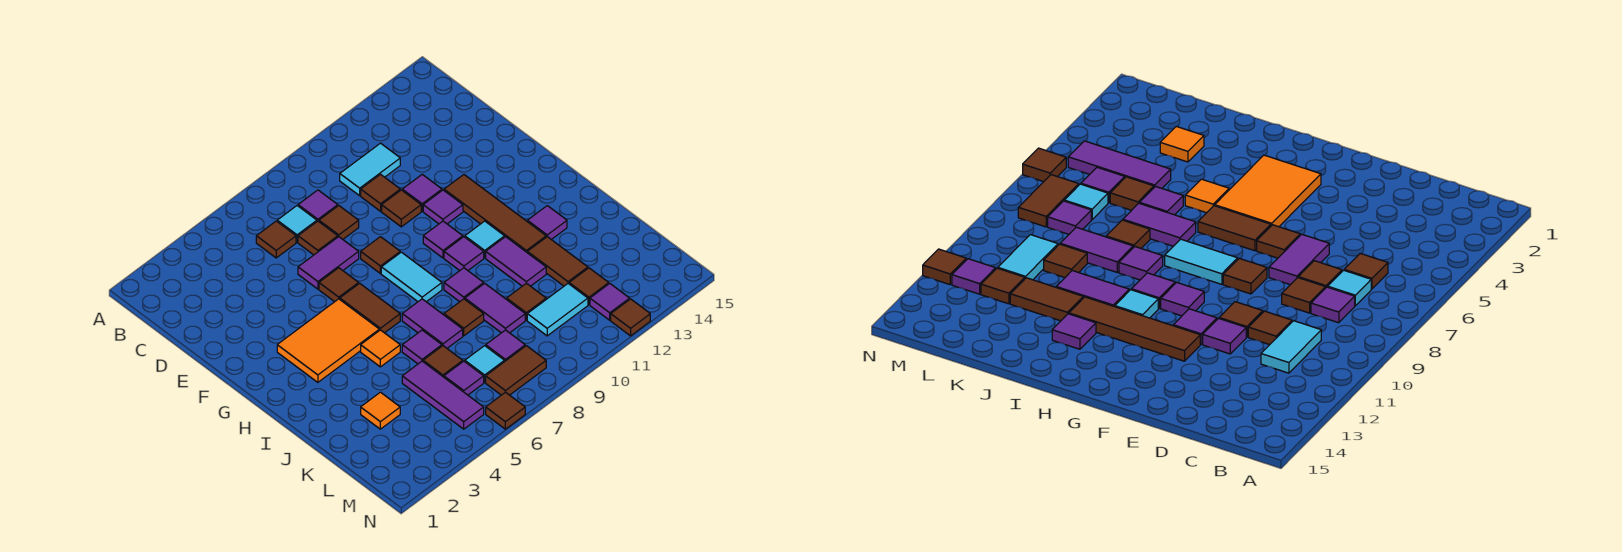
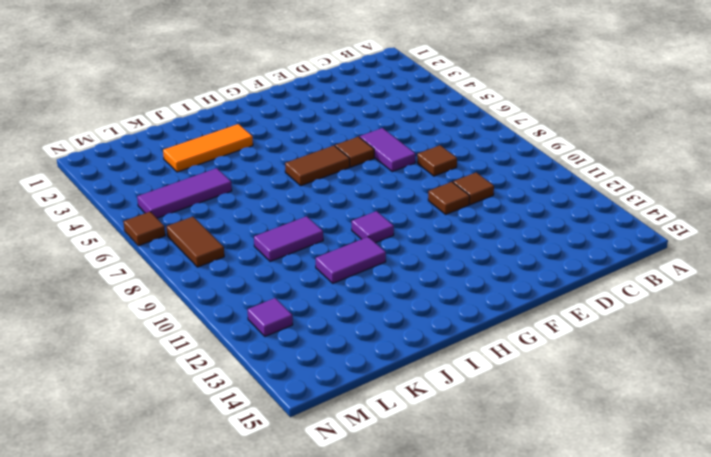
orange 1x3 tile [163,124,253,172] -> orange 1x1 tile [361,392,400,429]
none -> brown 1x1 tile [256,221,296,258]
none -> cyan 1x1 tile [277,206,317,242]
none -> purple 1x1 tile [298,190,338,221]
none -> cyan 1x2 tile [340,143,400,196]

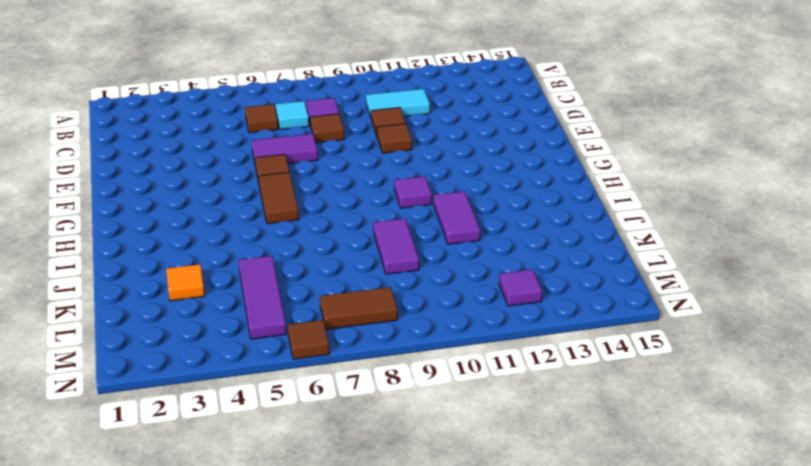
none -> brown 1x1 tile [298,221,338,255]
none -> purple 1x1 tile [402,174,442,211]
none -> brown 1x1 tile [361,237,400,273]
none -> purple 1x1 tile [423,190,463,224]

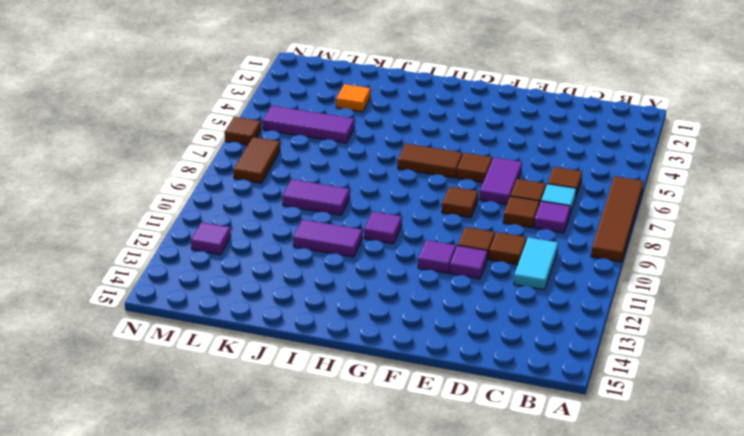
brown 1x4 tile [591,176,643,262] -> brown 1x4 tile turned to [444,175,546,252]
none -> orange 2x3 tile [277,299,379,382]
none -> cyan 1x2 tile [381,252,442,302]
none -> purple 1x1 tile [423,221,463,258]
none -> cyan 1x1 tile [465,221,505,258]

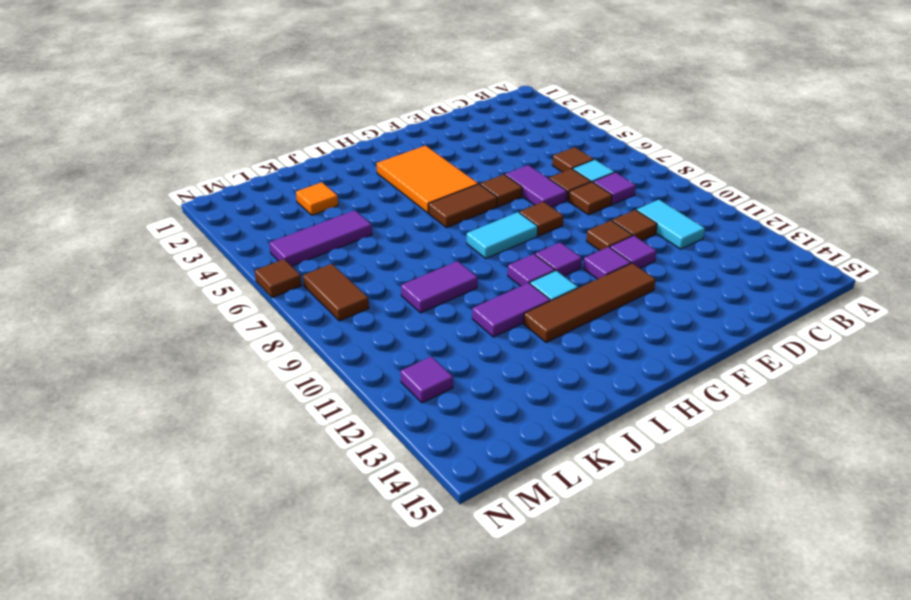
none -> orange 1x1 tile [361,330,400,367]
none -> purple 1x2 tile [402,299,463,348]
none -> purple 1x1 tile [444,268,484,302]
none -> purple 1x1 tile [527,206,567,240]

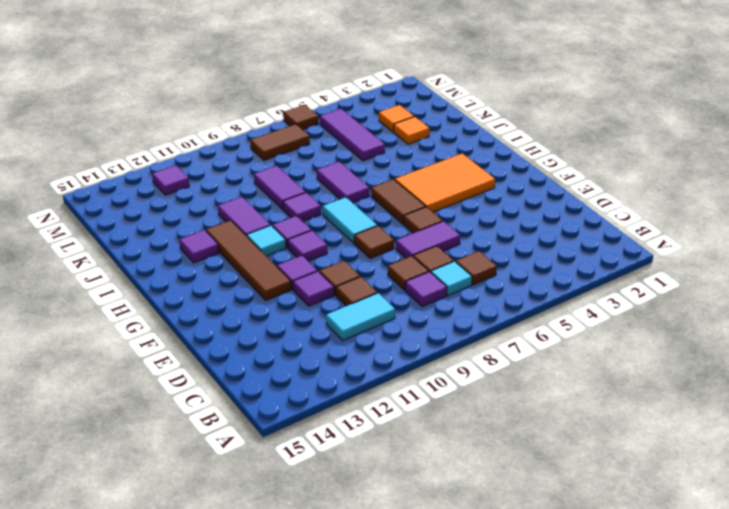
orange 1x1 tile [379,105,414,132] -> orange 1x1 tile moved to [361,330,400,367]
none -> purple 1x1 tile [402,330,442,364]
none -> brown 1x1 tile [444,299,484,336]
none -> brown 1x2 tile [527,237,588,286]
none -> brown 1x1 tile [423,346,463,377]

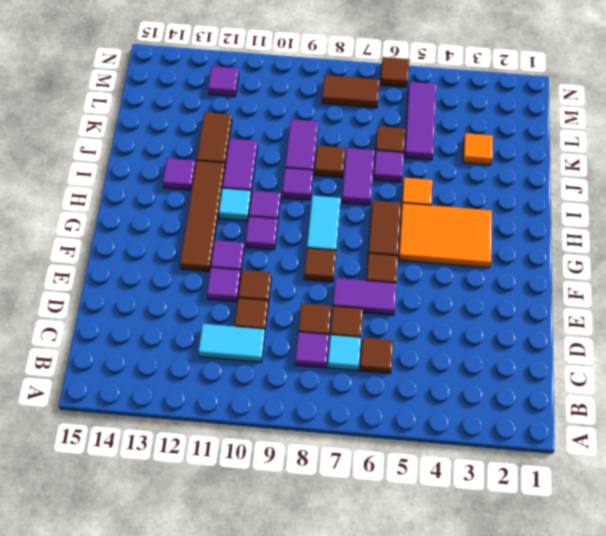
none -> brown 1x1 tile [507,283,546,320]
none -> purple 1x1 tile [444,361,484,395]
none -> cyan 1x1 tile [465,346,504,382]
none -> purple 1x1 tile [486,330,525,362]

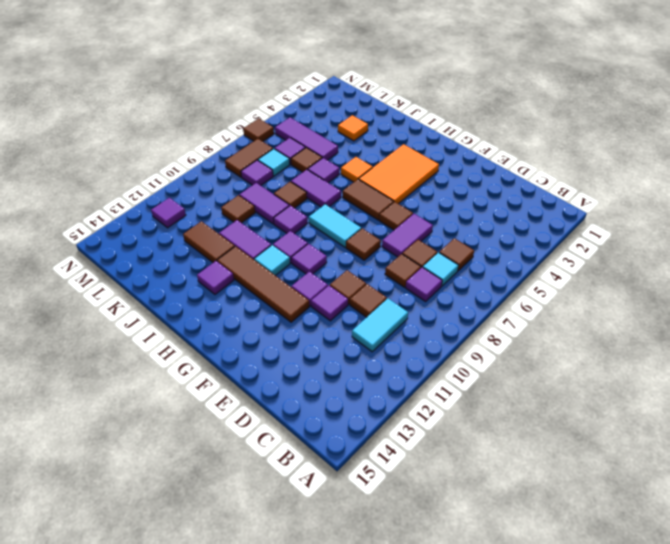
none -> cyan 1x2 tile [527,284,588,336]
none -> brown 1x1 tile [569,268,609,305]
none -> brown 1x1 tile [611,299,650,336]

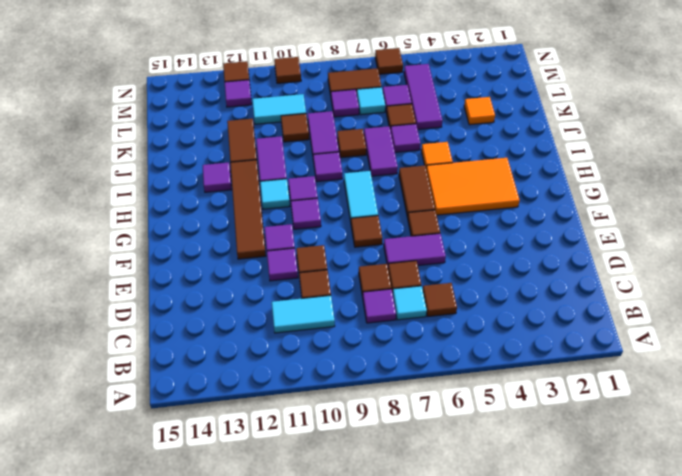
brown 1x1 tile [274,57,301,83] -> brown 1x1 tile moved to [569,268,609,305]

